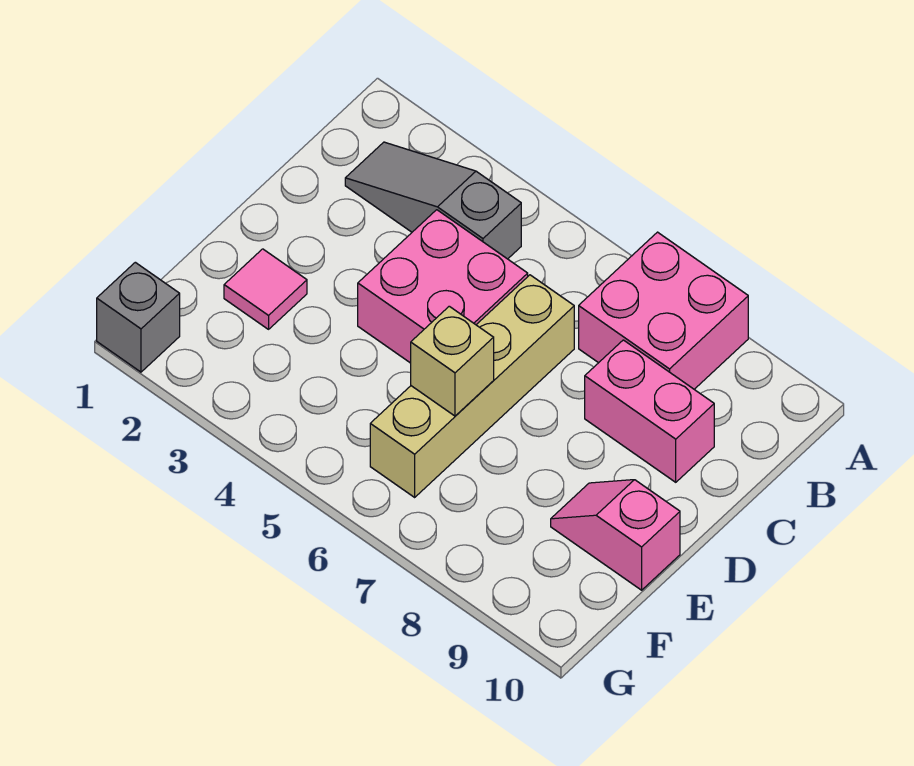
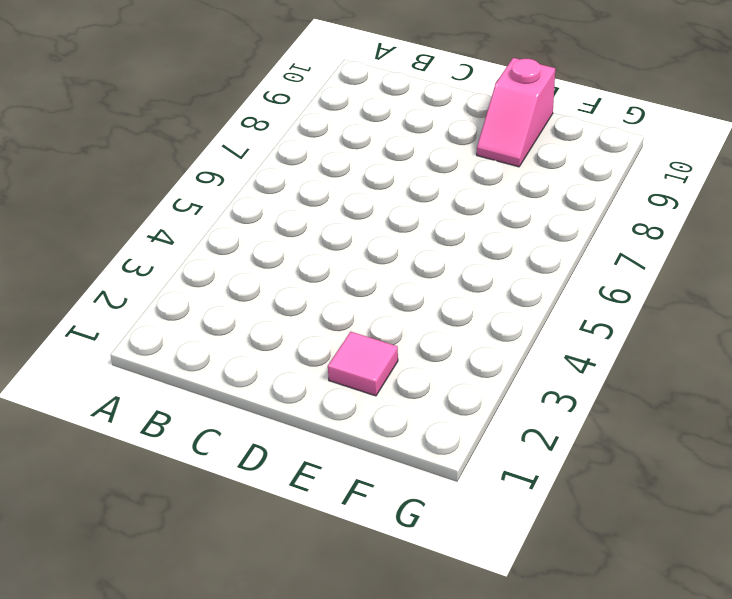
none -> pink 2x2 brick [579,232,748,389]
none -> grey 1x3 slope [345,142,521,259]

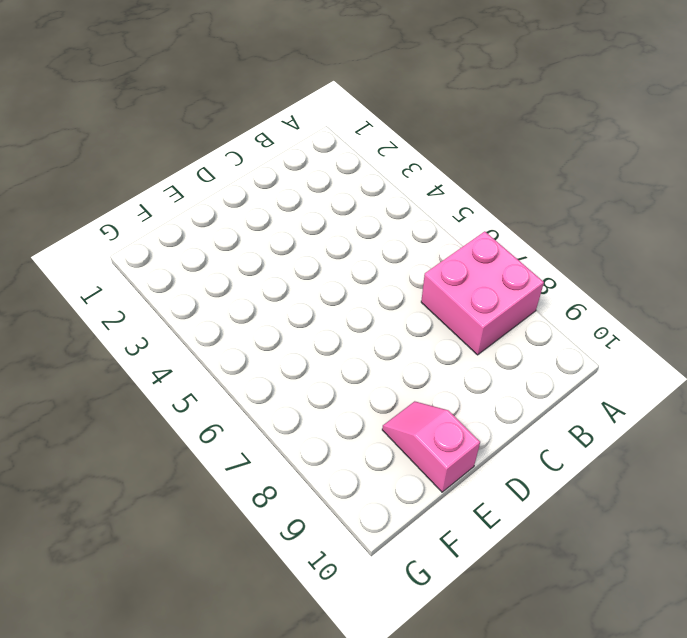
none -> grey 1x3 slope [345,142,521,259]
none -> pink 2x2 brick [358,210,528,363]

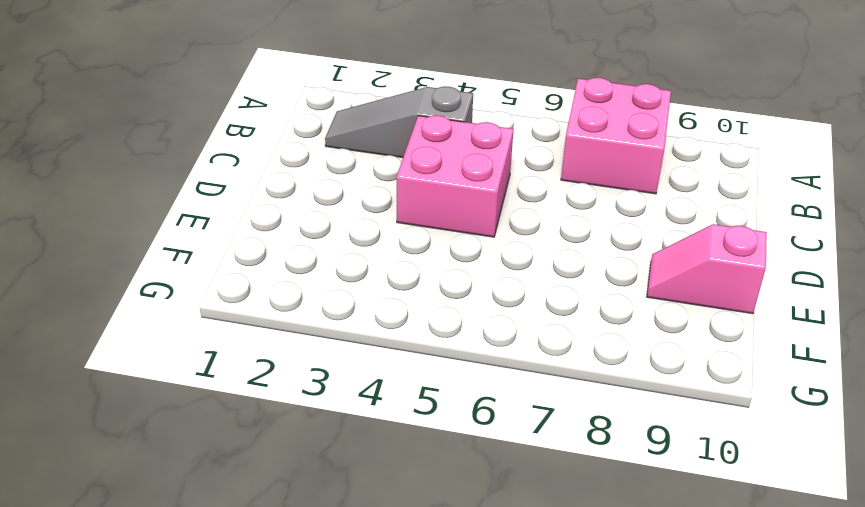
none -> tan 1x4 brick [370,275,574,497]
none -> pink 1x2 brick [585,340,714,482]

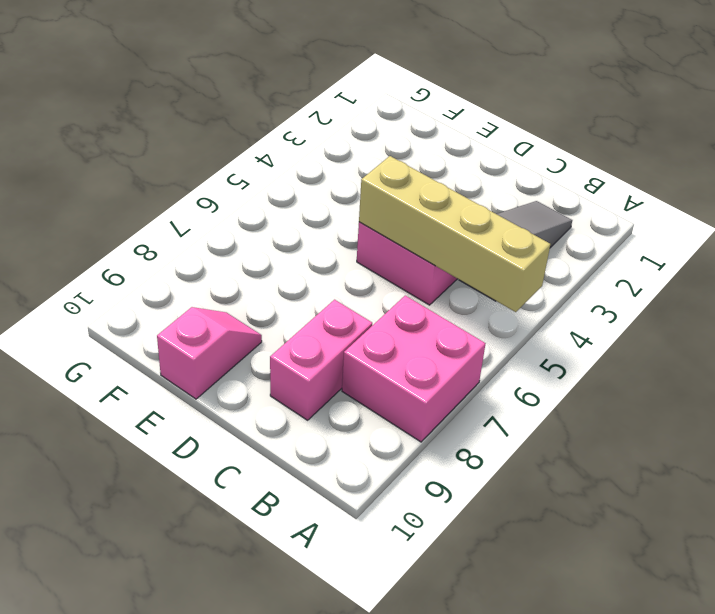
tan 1x4 brick [359,156,550,312] -> tan 1x4 brick moved to [370,275,574,497]
none -> pink 1x1 tile [224,249,307,329]
none -> grey 1x1 brick [97,262,180,372]

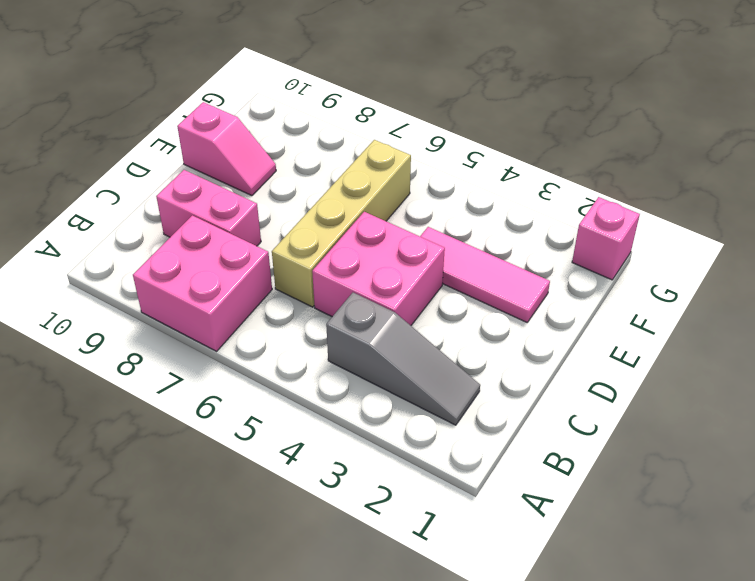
pink 1x3 tile [420,227,550,322] -> pink 1x1 tile [224,249,307,329]
pink 1x1 brick [572,197,640,280] -> grey 1x1 brick [97,262,180,372]
none -> tan 1x1 brick [411,306,494,416]

